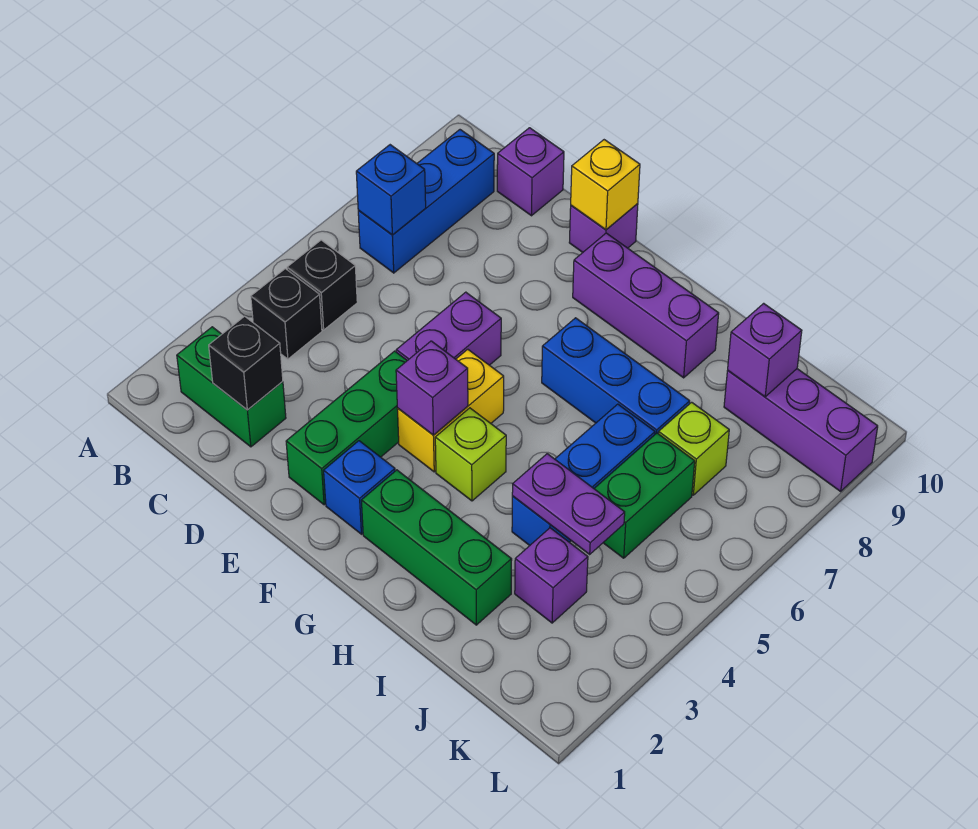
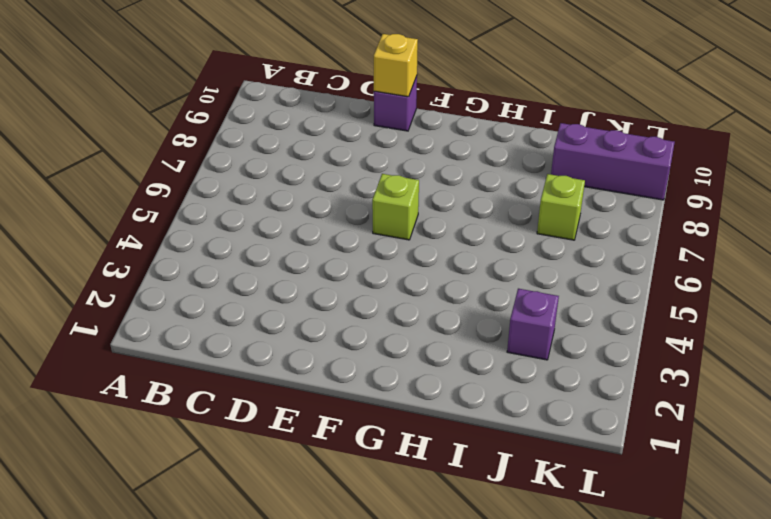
lime 1x1 brick [372,174,419,240] -> lime 1x1 brick moved to [435,408,506,501]
none -> green 1x2 brick [177,327,286,447]
none -> black 1x1 brick [251,269,322,359]
none -> black 1x1 brick [287,240,357,330]

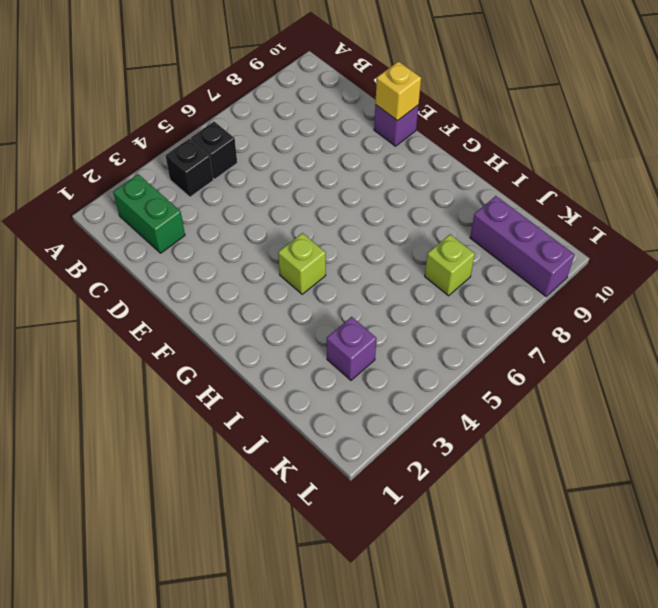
none -> blue 1x3 brick [358,130,494,273]
none -> purple 1x1 brick [497,128,564,216]
none -> green 1x3 brick [286,351,407,505]

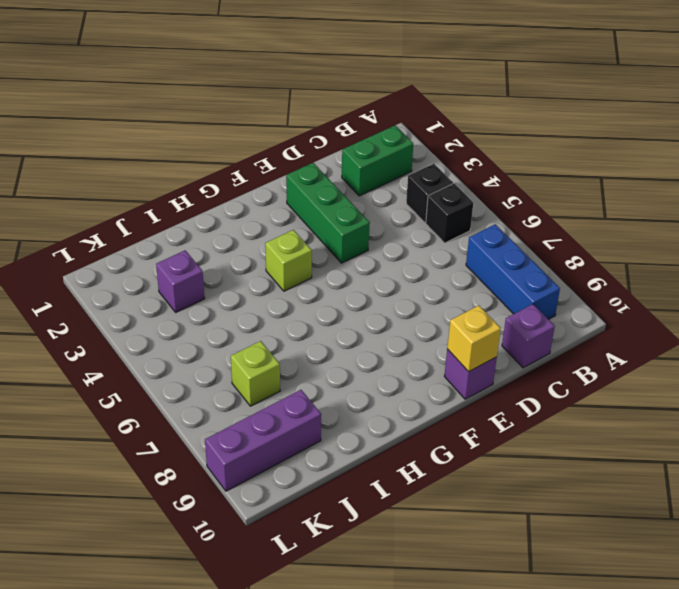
none -> purple 1x2 brick [396,292,501,365]
none -> blue 1x1 brick [324,441,395,534]
none -> yellow 1x2 brick [397,349,504,472]

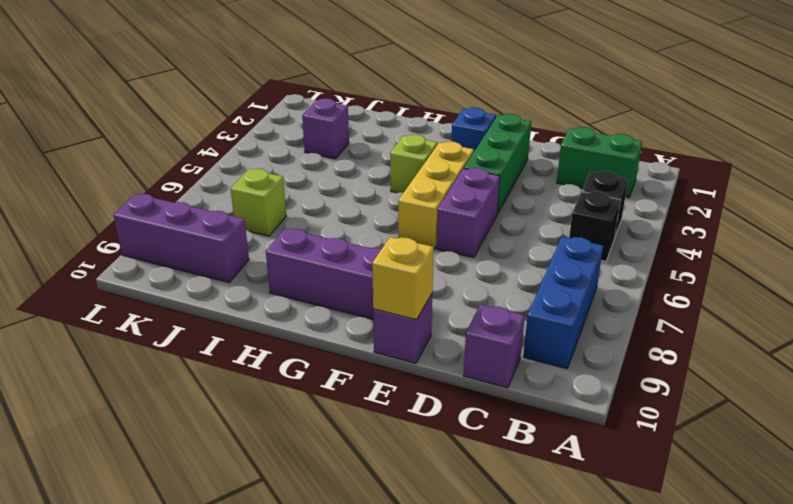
yellow 1x3 brick [398,142,474,249] -> yellow 1x2 brick [397,349,504,472]
none -> green 1x3 brick [361,470,512,625]
none -> blue 1x3 brick [542,318,690,434]
none -> blue 1x3 brick [512,404,655,545]

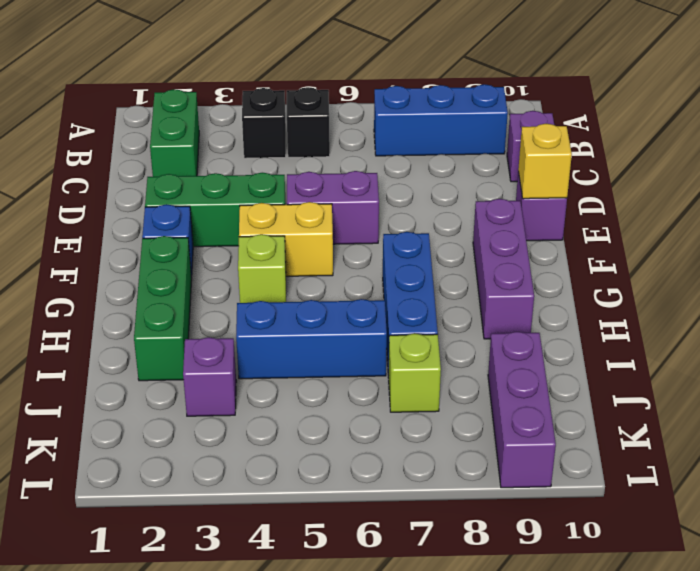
none -> green 1x2 brick [594,433,695,558]
none -> blue 1x1 brick [356,145,426,235]
none -> black 1x1 brick [209,316,283,410]

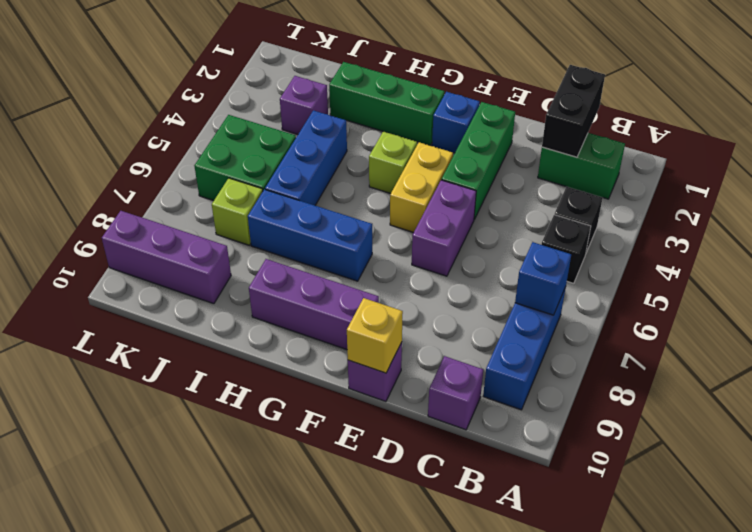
black 1x2 brick [542,65,605,157] -> black 1x1 brick [209,316,283,410]
green 2x2 brick [194,115,296,201] -> green 1x2 brick [594,433,695,558]
none -> purple 1x1 brick [396,341,468,435]
none -> purple 1x2 plate [512,454,625,554]
none -> purple 1x1 brick [728,303,802,397]

